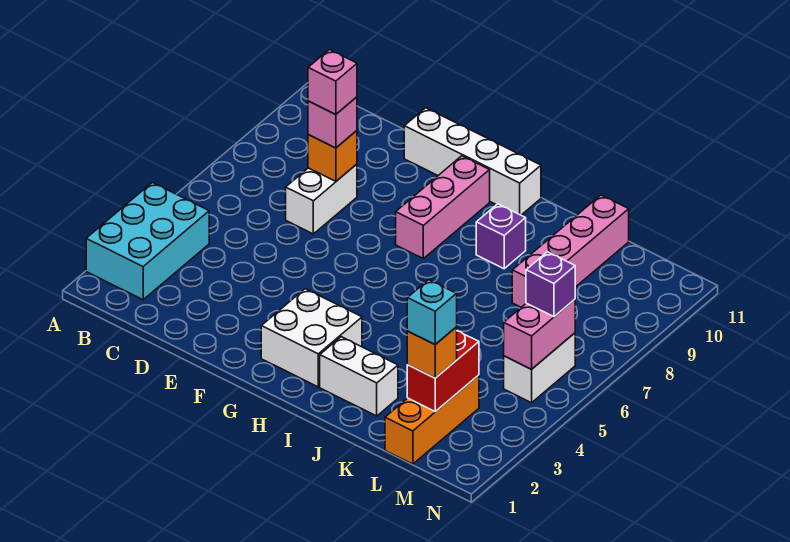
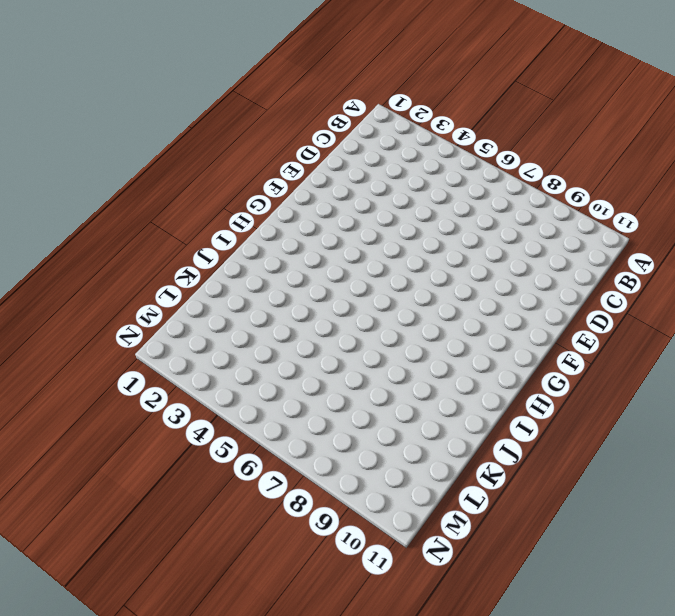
none -> cyan 2x3 brick [86,182,209,300]
none -> white 1x2 brick [286,164,357,234]
none -> white 1x4 brick [404,108,541,215]

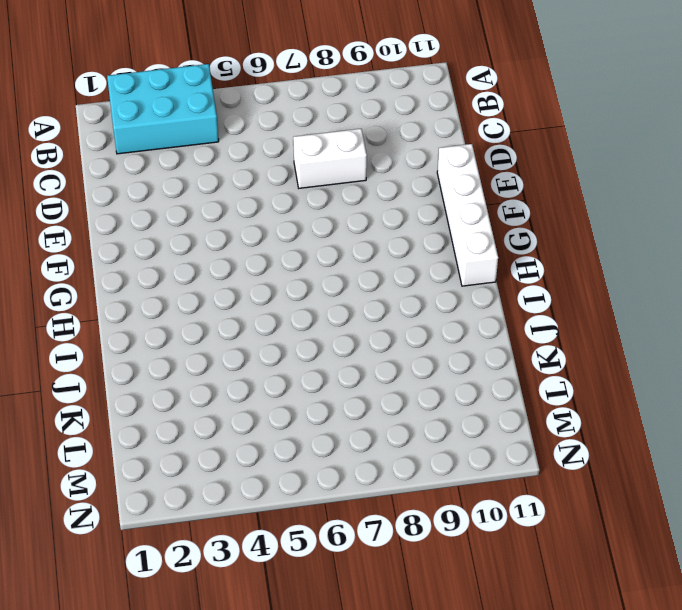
none -> white 2x2 brick [261,289,362,387]
none -> pink 1x3 brick [396,156,490,258]
none -> white 1x2 brick [320,337,398,416]

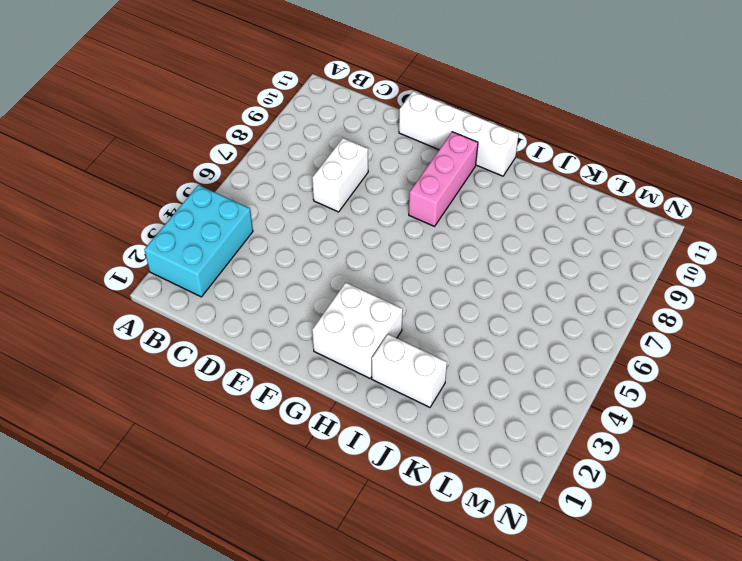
none -> purple 1x1 brick [476,204,526,269]
none -> pink 1x4 brick [512,195,629,307]
none -> orange 1x3 brick [385,375,479,464]

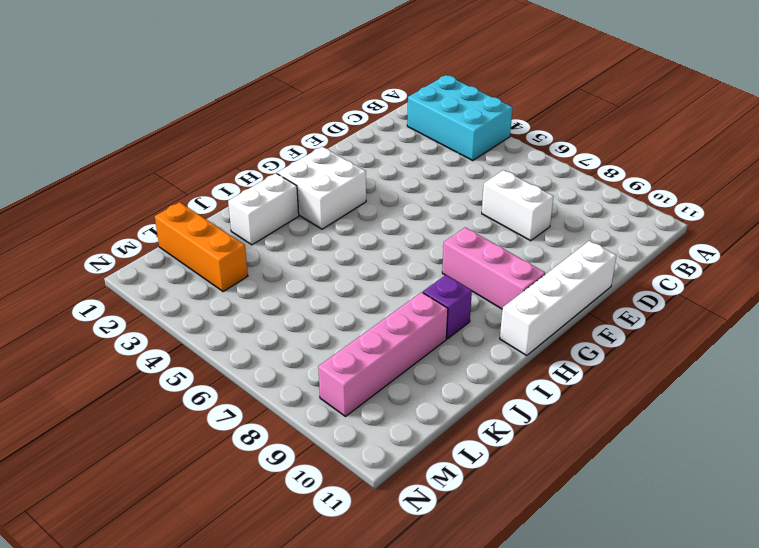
pink 1x4 brick [318,292,448,416] -> pink 1x4 brick turned to [512,195,629,307]
none -> white 1x2 brick [504,333,575,403]
none -> orange 1x1 brick [308,131,357,181]
none -> red 1x2 brick [407,331,479,412]

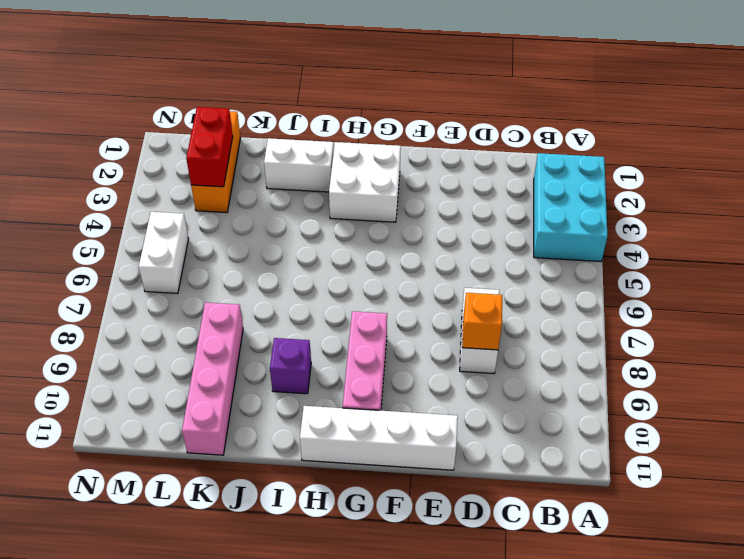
none -> pink 1x2 brick [504,299,575,369]
none -> pink 1x1 brick [308,97,357,148]
none -> orange 1x1 brick [407,327,457,378]

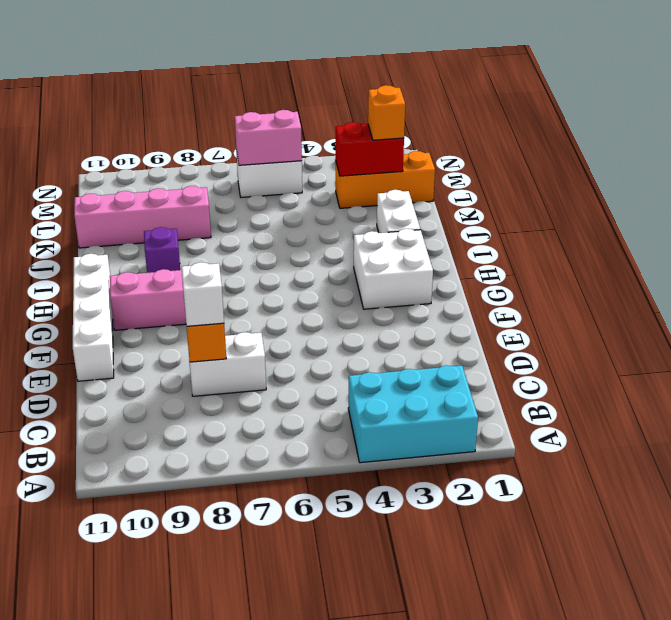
white 1x1 brick [182,262,224,326] -> pink 1x1 brick [308,97,357,148]
none -> purple 1x1 brick [526,252,575,317]
none -> pink 1x1 brick [308,50,357,114]
none -> cyan 1x1 brick [407,280,457,344]

